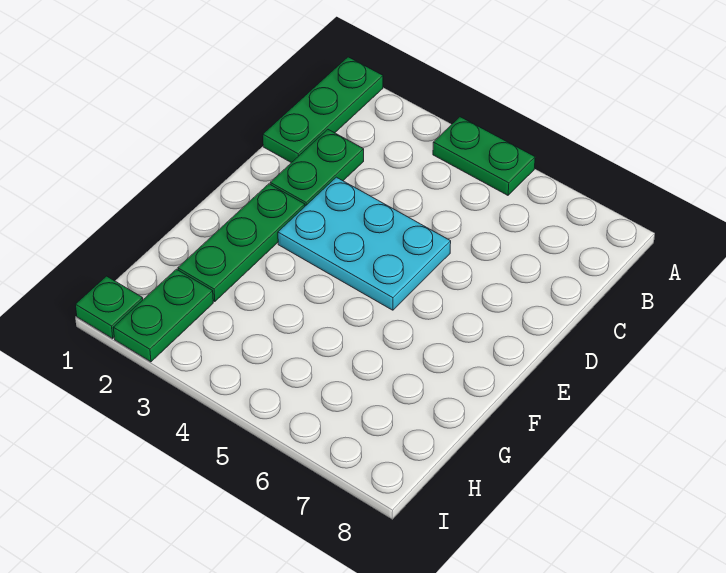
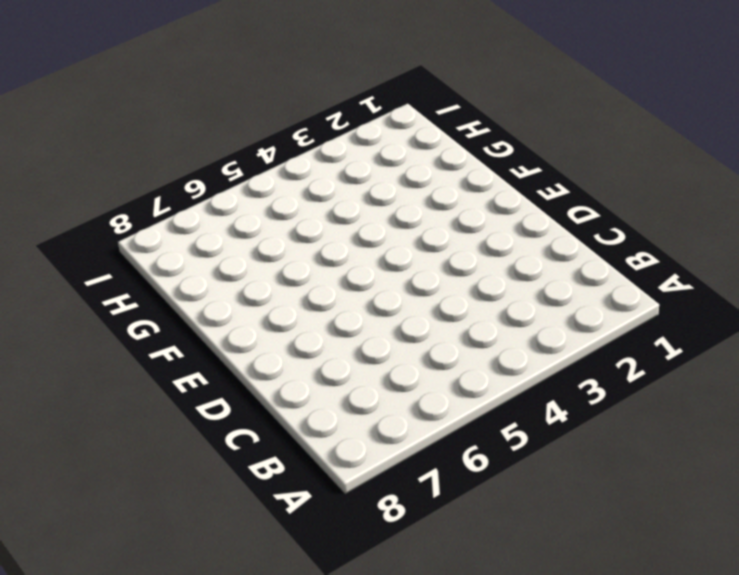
none -> green 1x3 plate [263,57,383,163]
none -> green 1x2 plate [433,117,535,195]

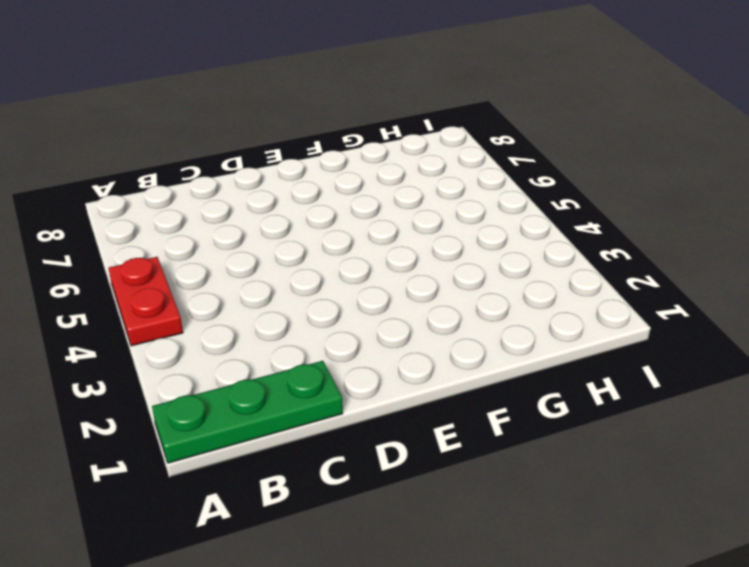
red 1x2 plate [108,257,183,346] -> green 1x2 plate [433,117,535,195]
none -> green 1x2 plate [270,129,364,206]
none -> cyan 2x3 plate [278,177,451,310]

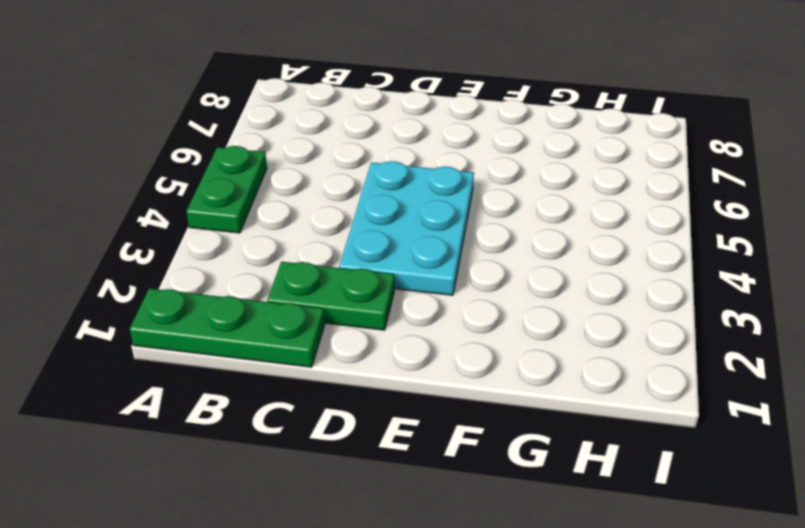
none -> green 1x3 plate [178,184,305,302]
none -> green 1x2 plate [113,269,213,362]

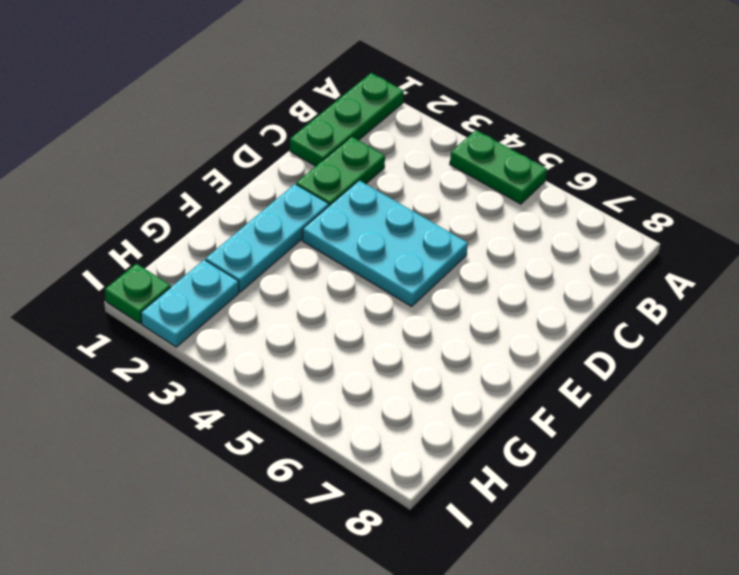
cyan 1x3 plate [206,184,329,292] -> green 1x3 plate [178,184,305,302]
cyan 1x2 plate [141,260,239,347] -> green 1x2 plate [113,269,213,362]

